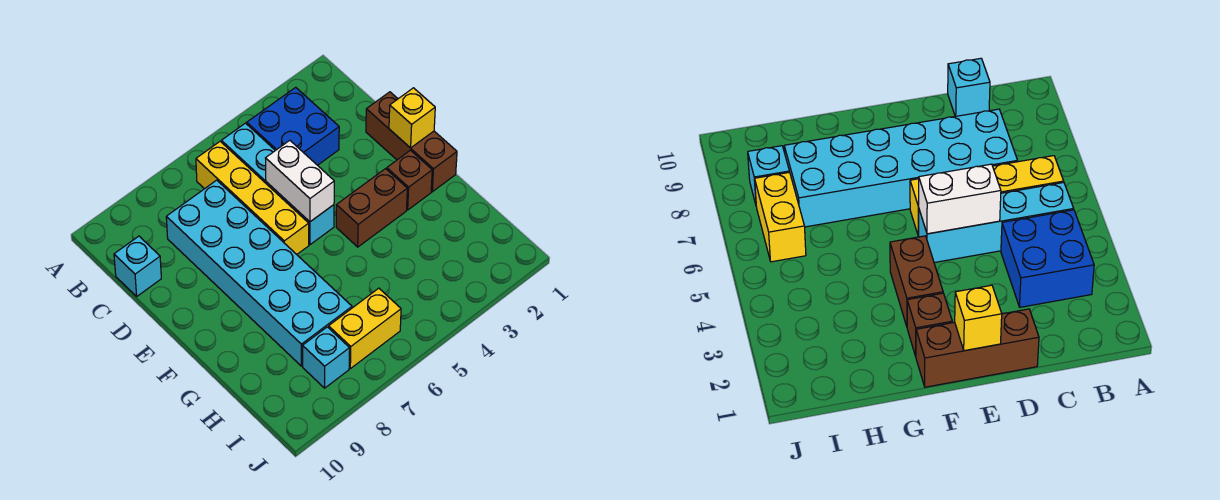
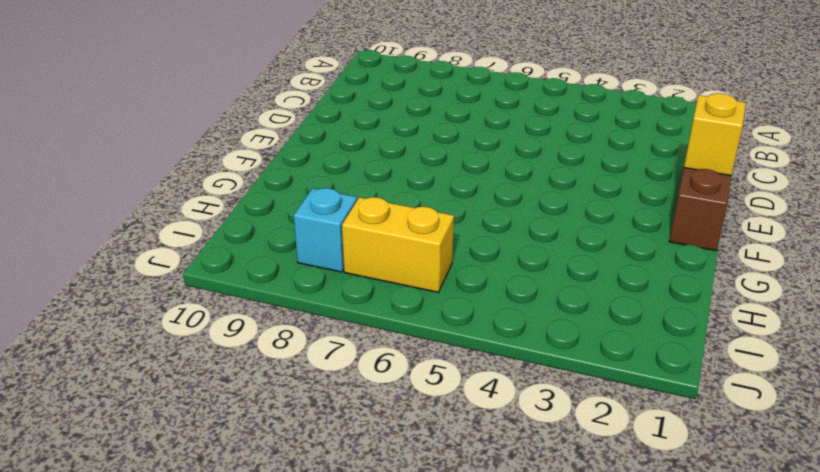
none -> blue 2x2 brick [247,87,339,165]
none -> cyan 1x4 brick [221,123,334,245]
none -> yellow 1x4 brick [196,141,309,254]

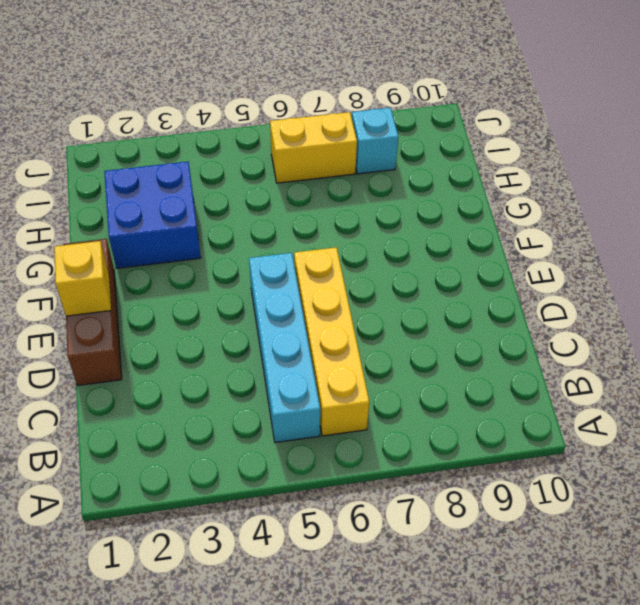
blue 2x2 brick [104,162,201,268] -> blue 2x2 brick moved to [247,87,339,165]
none -> cyan 2x6 brick [166,180,352,366]
none -> cyan 1x1 brick [114,236,161,296]
none -> brown 1x1 brick [387,150,432,210]

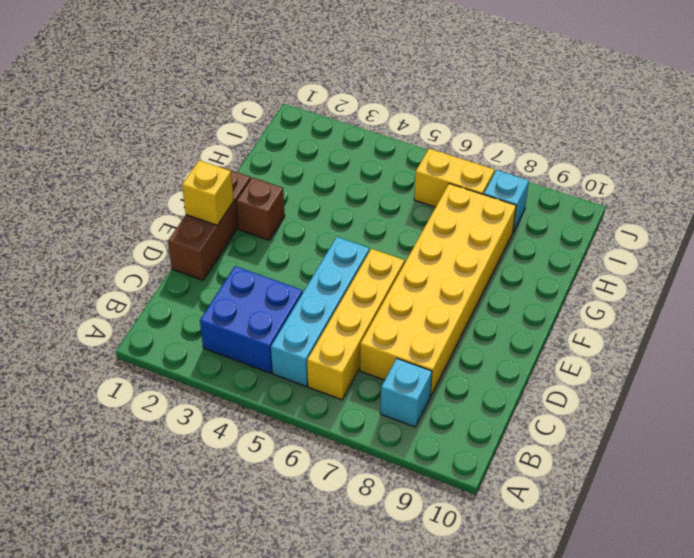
cyan 1x1 brick [380,358,432,427] -> cyan 1x1 brick moved to [114,236,161,296]
yellow 2x6 brick [360,184,516,397] -> cyan 2x6 brick [166,180,352,366]
none -> brown 1x2 brick [336,169,407,247]
none -> white 1x2 brick [266,140,334,222]

